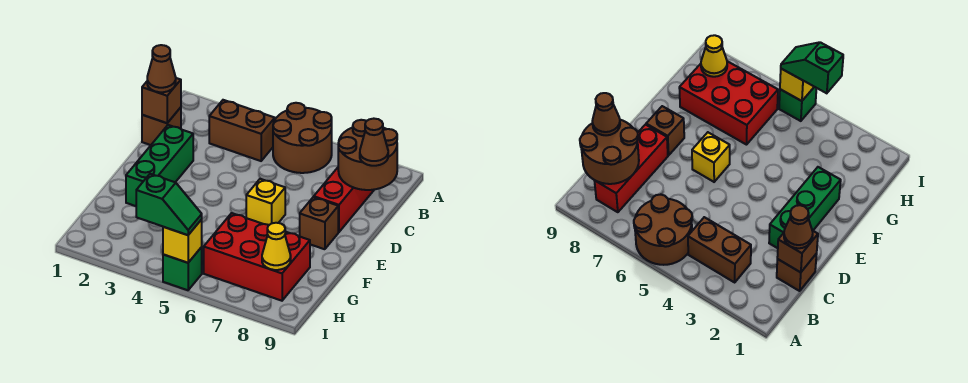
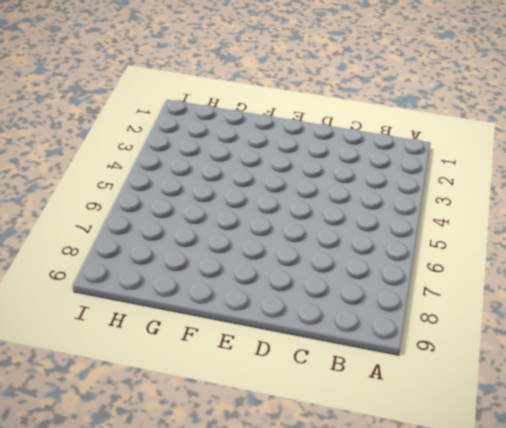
none -> brown 2x2 round brick [273,103,332,173]
none -> brown 1x2 brick [209,100,275,161]
none -> red 1x3 brick [314,168,375,232]

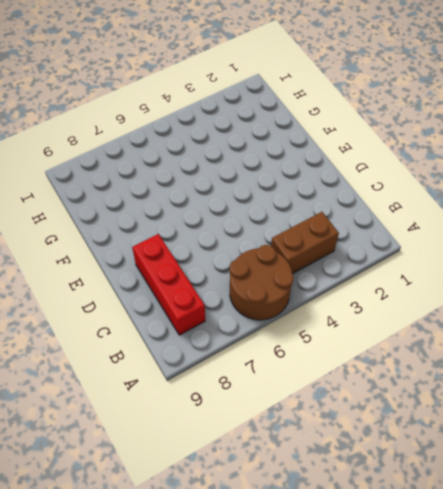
none -> brown 1x1 brick [142,107,181,145]
none -> green 1x3 brick [126,125,193,206]
none -> yellow 1x1 brick [246,179,285,225]

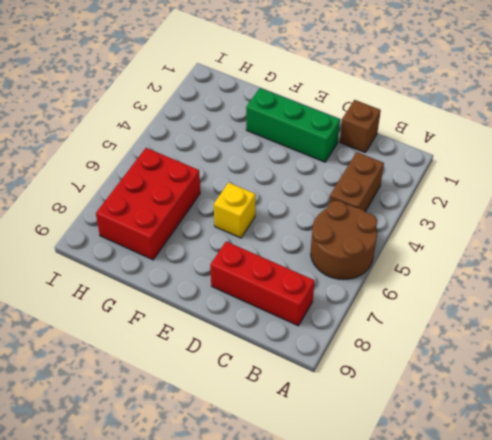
none -> brown 1x1 brick [300,197,338,249]
none -> green 1x1 brick [163,247,202,290]
none -> brown 2x2 round brick [338,120,397,190]

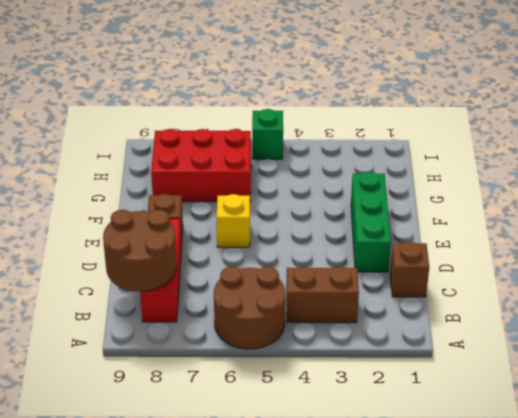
none -> brown 1x1 brick [142,78,181,123]
none -> yellow 1x1 cone [262,223,291,270]
none -> yellow 1x1 brick [163,220,202,263]

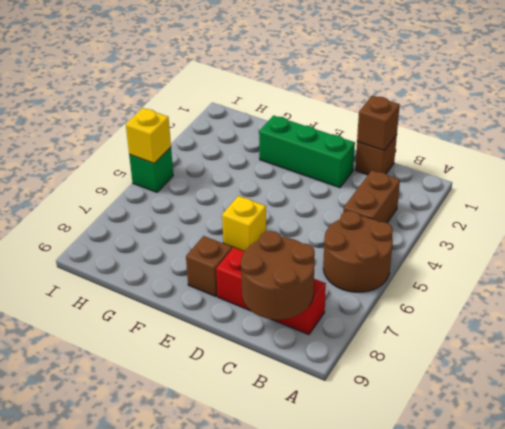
none -> red 2x3 brick [204,213,310,301]
none -> yellow 1x1 cone [262,223,291,270]
none -> brown 1x1 cone [147,45,176,92]

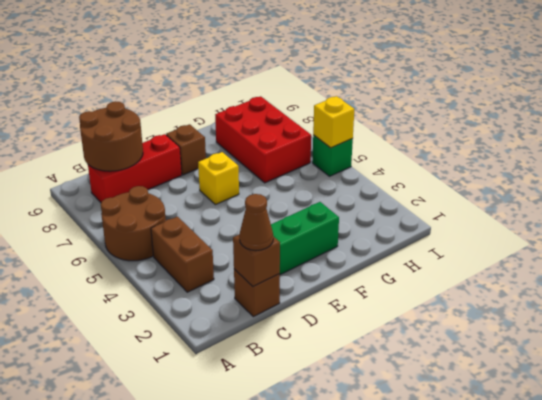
none -> yellow 1x1 cone [262,223,291,270]
none -> brown 1x1 cone [360,119,388,166]
none -> green 1x2 slope [136,174,202,235]

